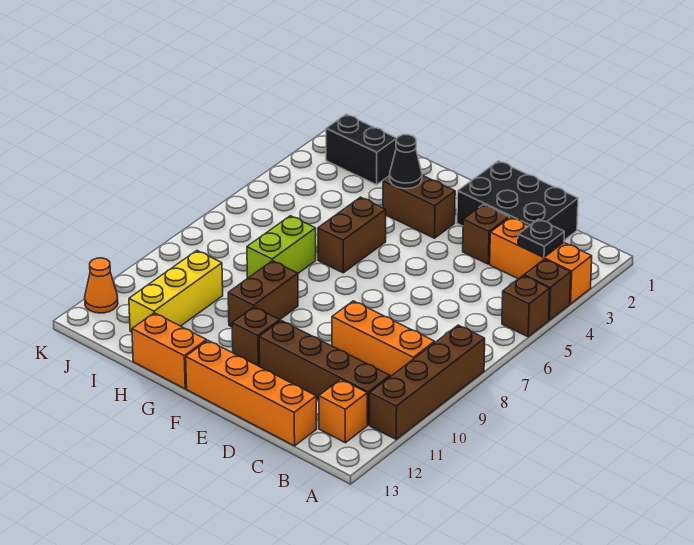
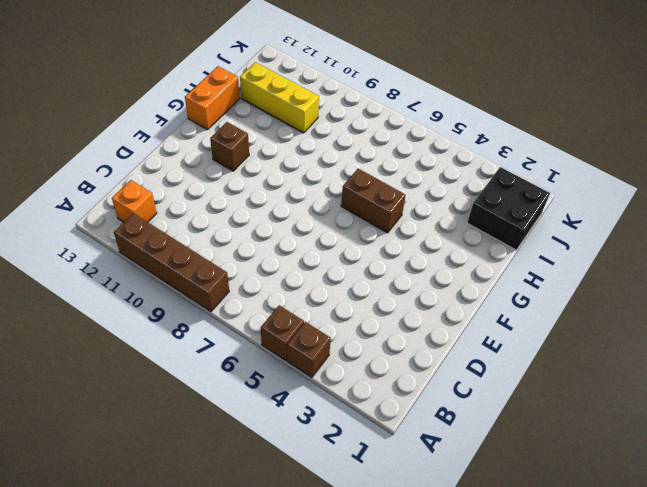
black 2x2 brick [467,167,550,250] -> black 1x2 brick [326,114,397,185]
none -> orange 1x3 brick [490,217,592,304]
none -> orange 1x3 brick [332,301,435,377]
none -> brown 1x4 brick [259,321,390,425]

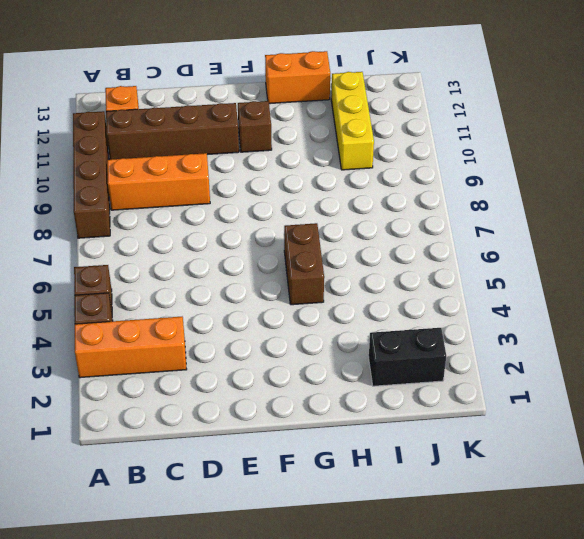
none -> black 2x3 brick [457,161,578,240]
none -> orange 1x4 brick [186,341,317,446]
none -> brown 1x1 brick [463,204,509,264]

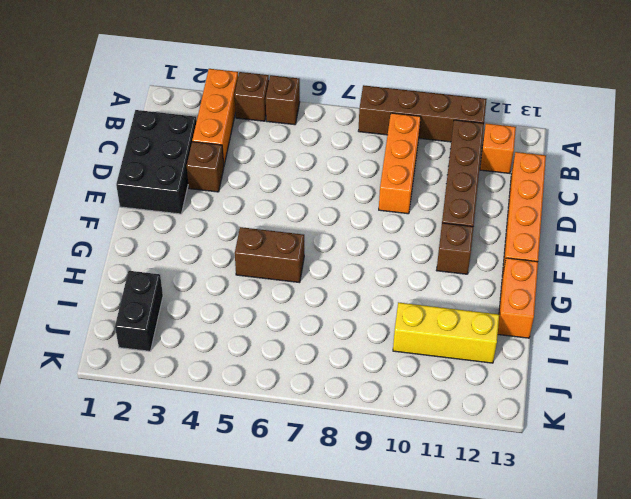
none -> brown 1x2 brick [383,175,455,238]
none -> brown 1x2 brick [228,261,298,327]
none -> lime 1x2 brick [247,216,316,278]

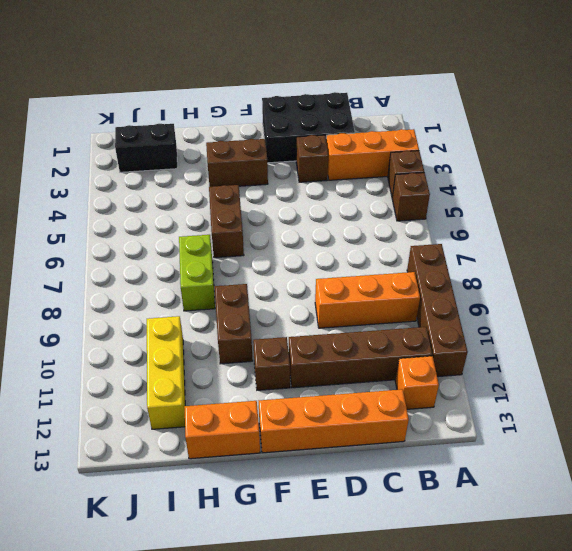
none -> orange 1x1 cone [85,258,118,313]
none -> black 1x1 plate [518,219,564,257]
none -> black 1x1 cone [390,135,422,189]

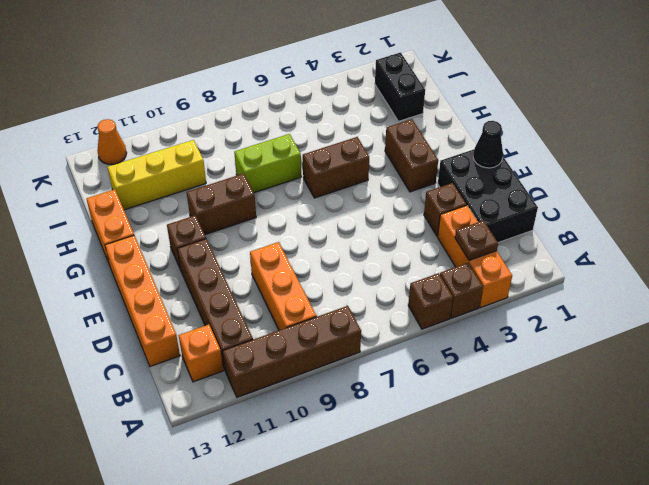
brown 1x1 plate [455,220,498,260] -> black 1x1 plate [518,219,564,257]
black 1x1 cone [473,121,503,168] -> black 1x1 cone moved to [390,135,422,189]

